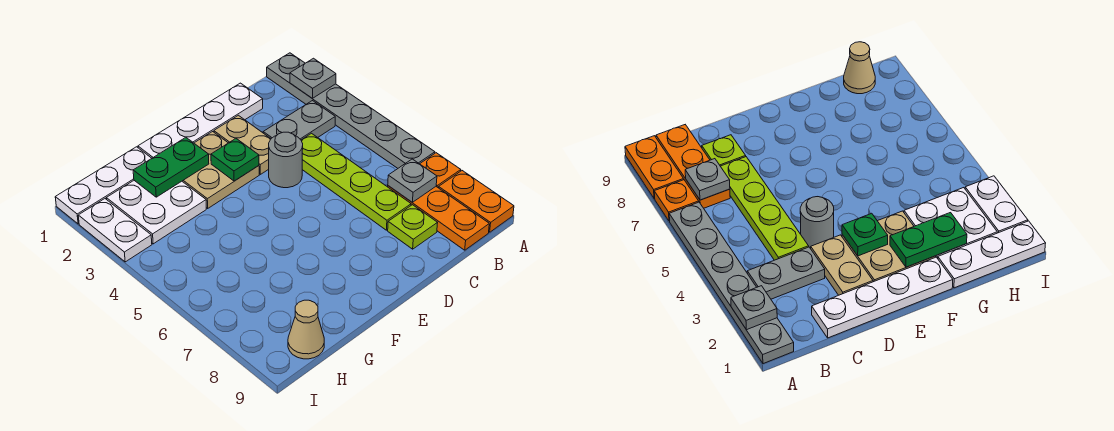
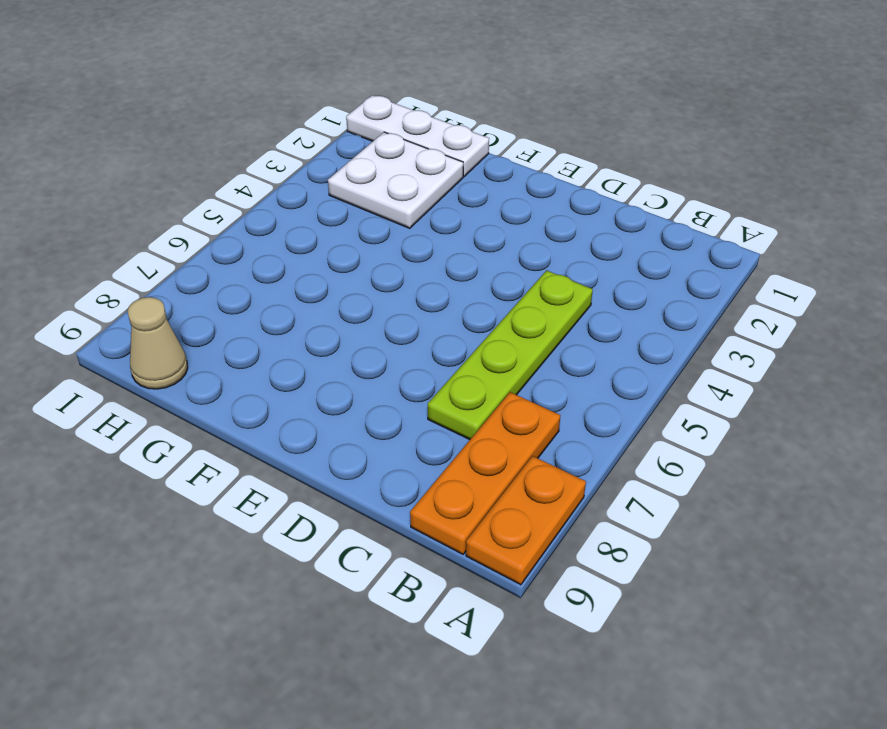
none -> grey 1x6 plate [267,53,435,168]
none -> orange 1x1 plate [420,153,461,188]
none -> grey 1x2 plate [263,101,335,140]

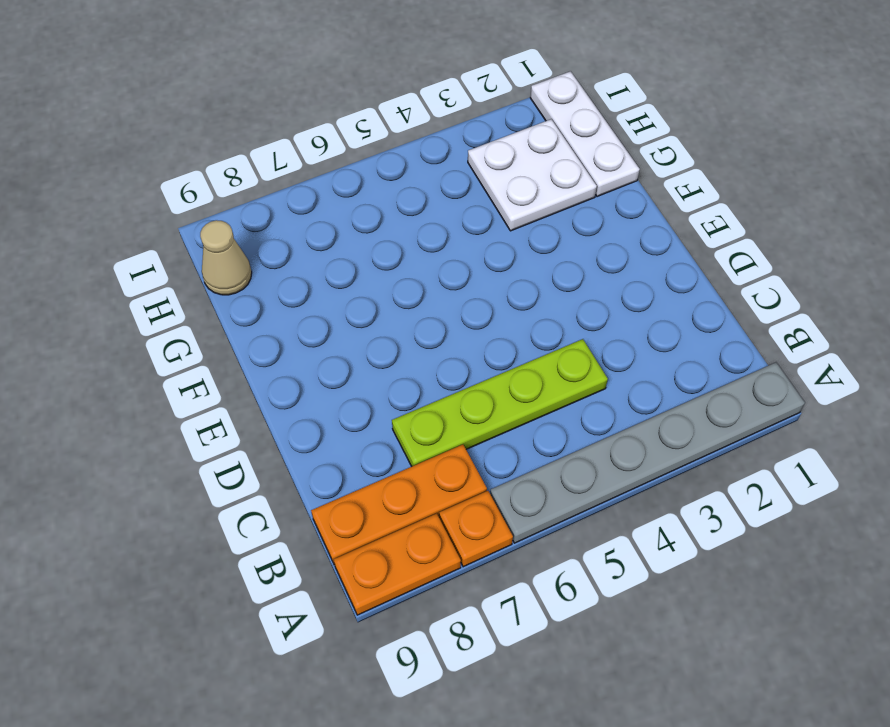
none -> grey 1x2 plate [263,101,335,140]
none -> white 1x4 plate [138,83,263,158]
none -> lime 1x1 plate [388,205,437,249]

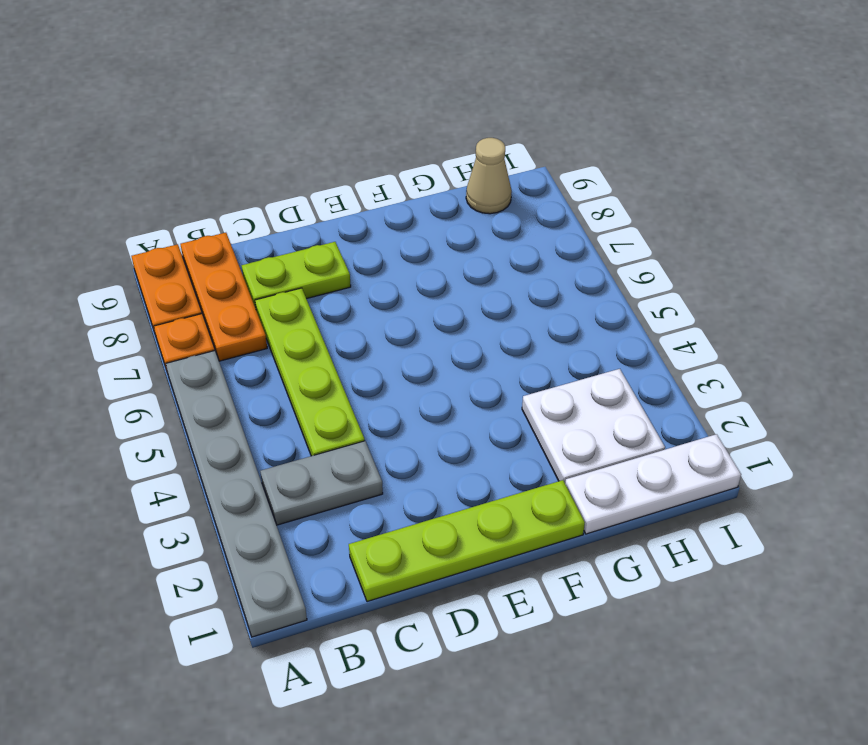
lime 1x4 plate [349,480,585,602] -> white 1x4 plate [138,83,263,158]
lime 1x2 plate [242,242,351,308] -> lime 1x1 plate [388,205,437,249]
none -> tan 1x2 plate [214,115,271,174]
none -> grey 1x1 round brick [269,132,303,188]
none -> tan 2x2 plate [182,132,259,208]

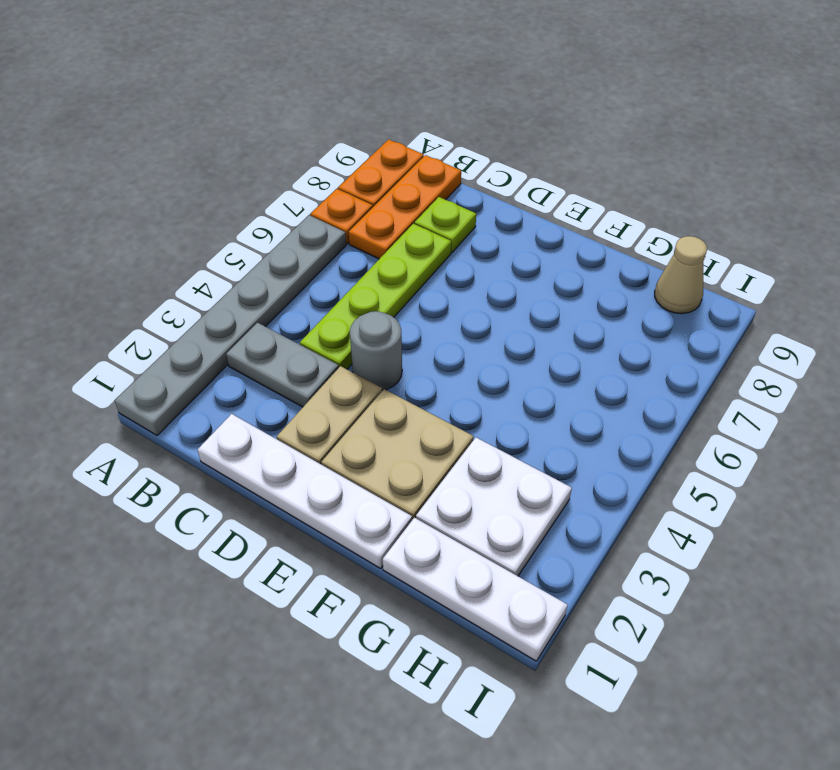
none -> white 1x2 plate [78,199,152,262]
none -> grey 1x1 plate [290,58,336,98]
none -> grey 1x1 plate [388,159,437,202]

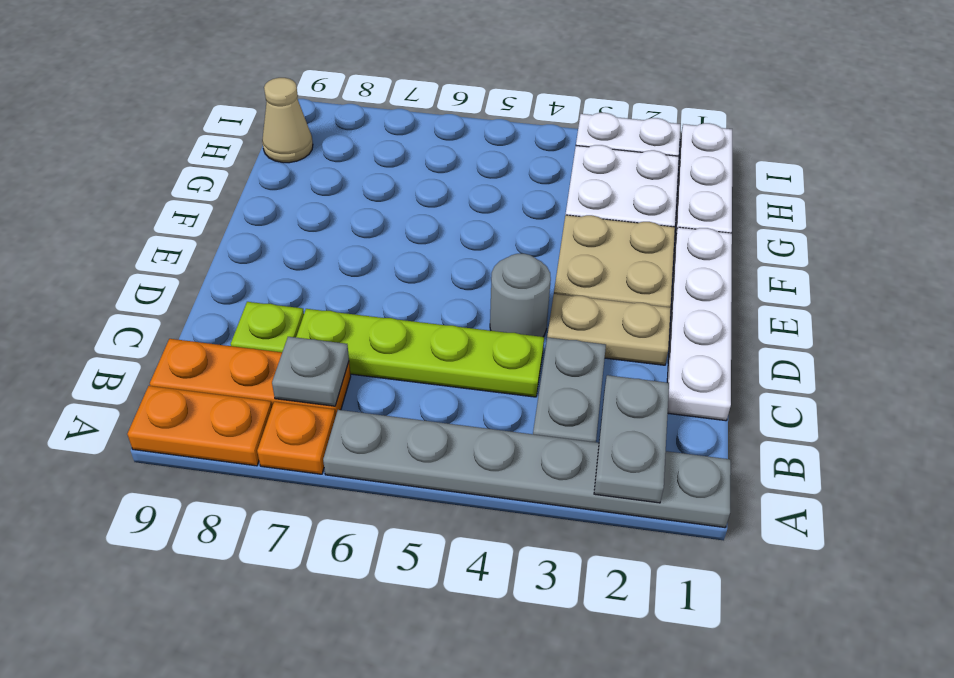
grey 1x2 plate [594,375,669,503] -> grey 1x1 plate [290,58,336,98]
none -> green 1x1 plate [211,139,259,181]
none -> green 1x2 plate [133,138,209,197]

